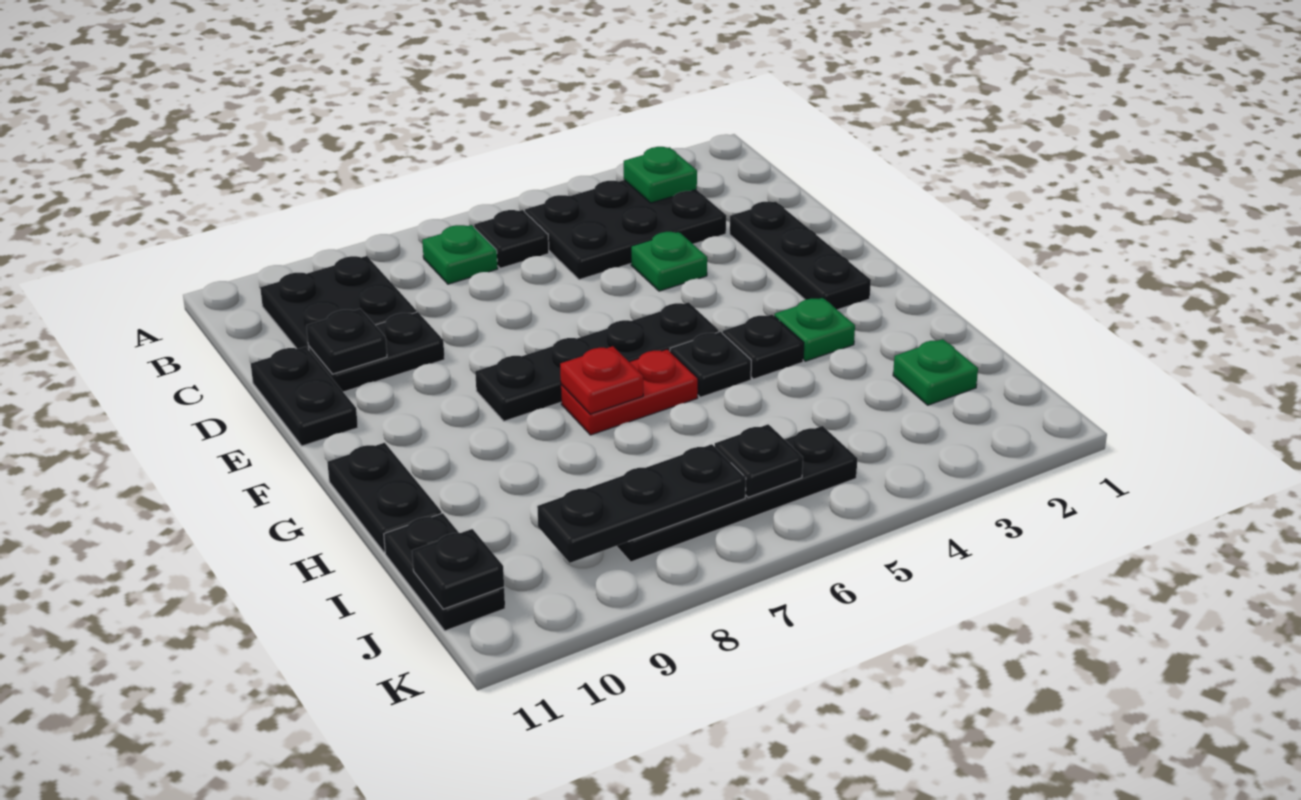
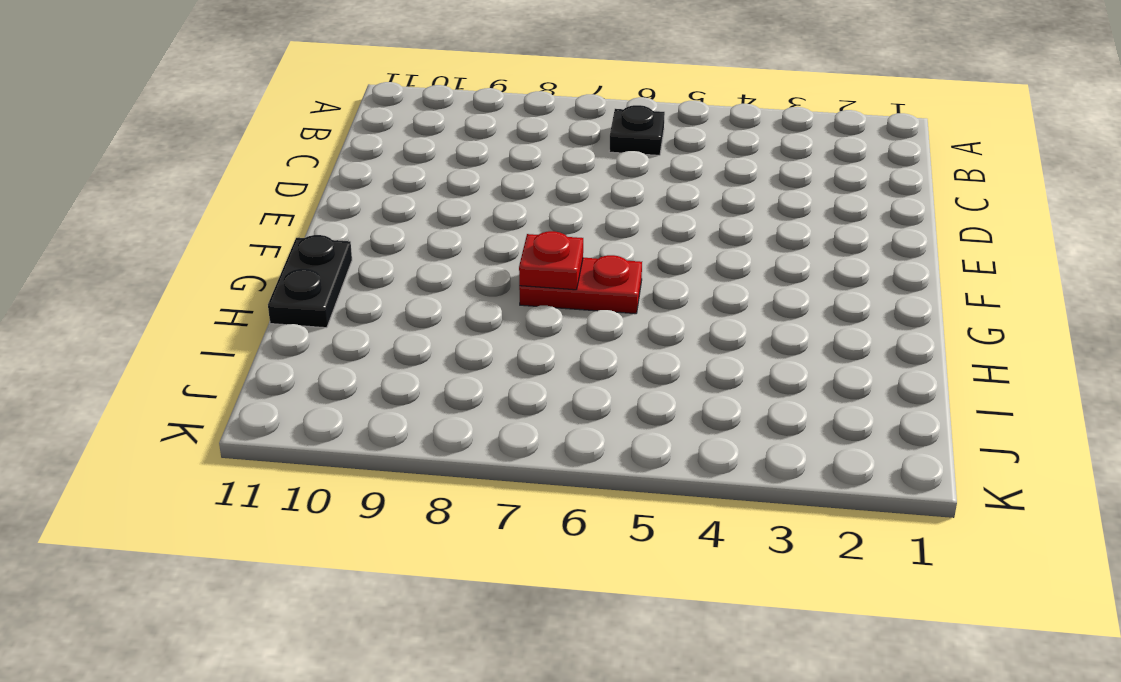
none -> black 2x3 plate [525,180,726,280]
none -> green 1x1 plate [422,225,498,284]
none -> black 2x2 plate [260,256,417,350]

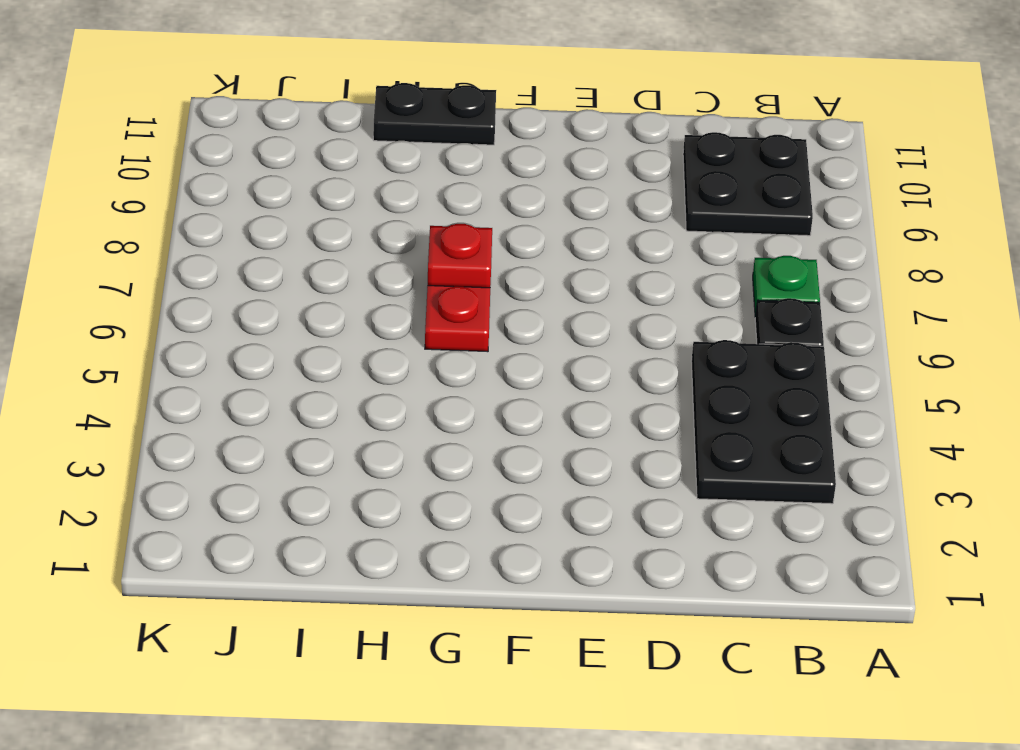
none -> black 1x3 plate [730,202,871,310]
none -> green 1x1 plate [631,232,707,291]
none -> black 1x2 plate [308,312,445,392]

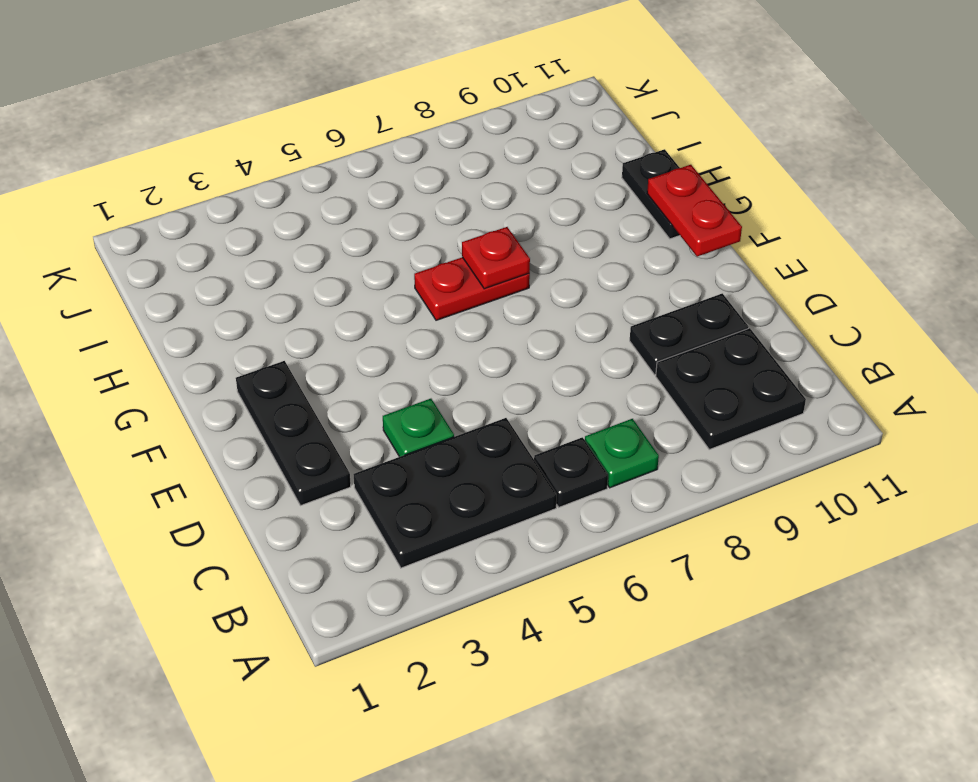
red 1x2 plate [647,165,742,257] -> none
none -> black 1x2 plate [251,347,358,446]
none -> black 1x4 plate [475,302,719,421]
none -> green 1x1 plate [774,298,855,361]

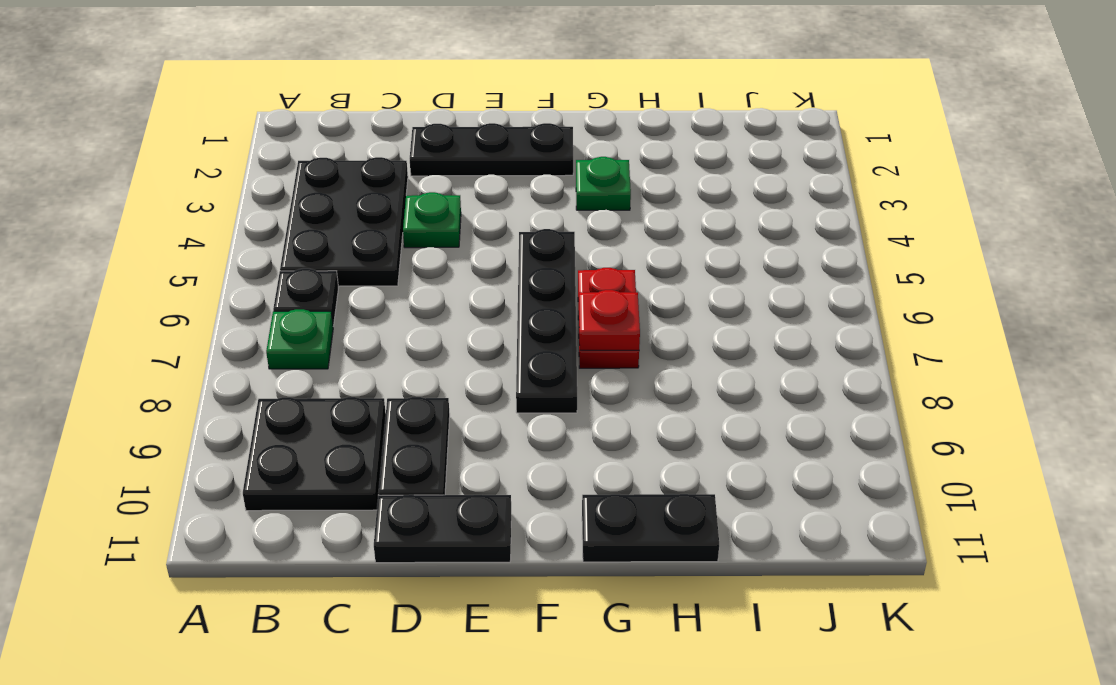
none -> black 1x1 plate [723,315,804,379]
none -> black 1x1 plate [670,332,751,397]
none -> green 1x1 plate [893,339,978,405]

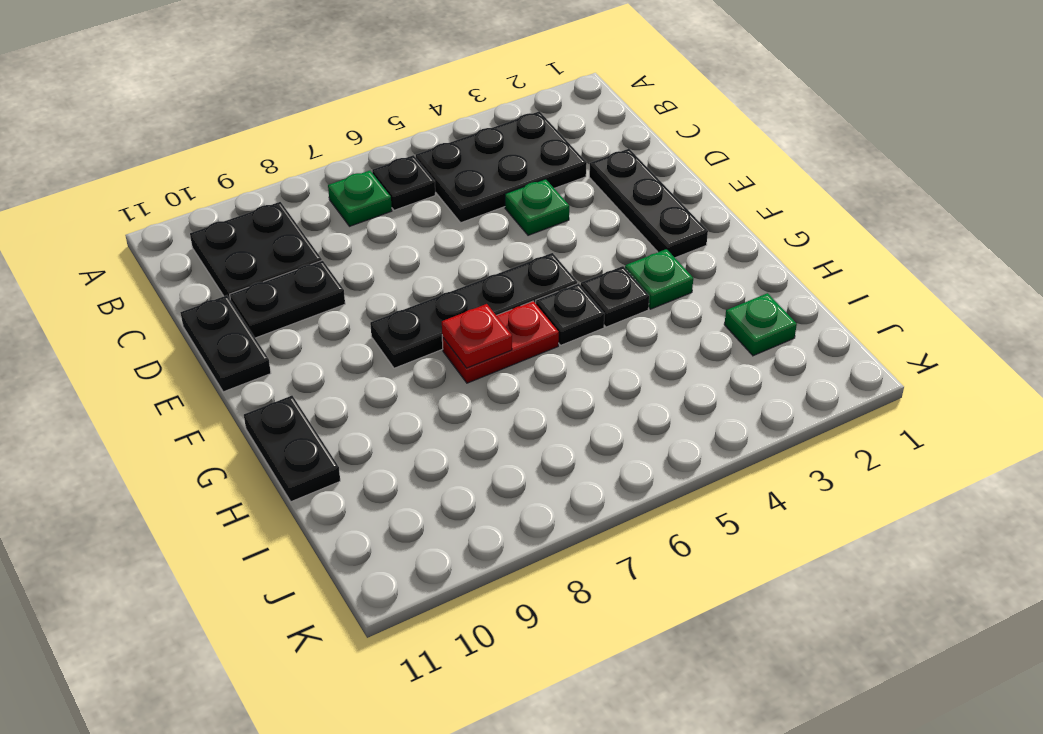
none -> black 1x2 plate [384,513,505,631]
none -> black 1x4 plate [617,426,857,562]
none -> green 1x1 plate [624,147,697,203]

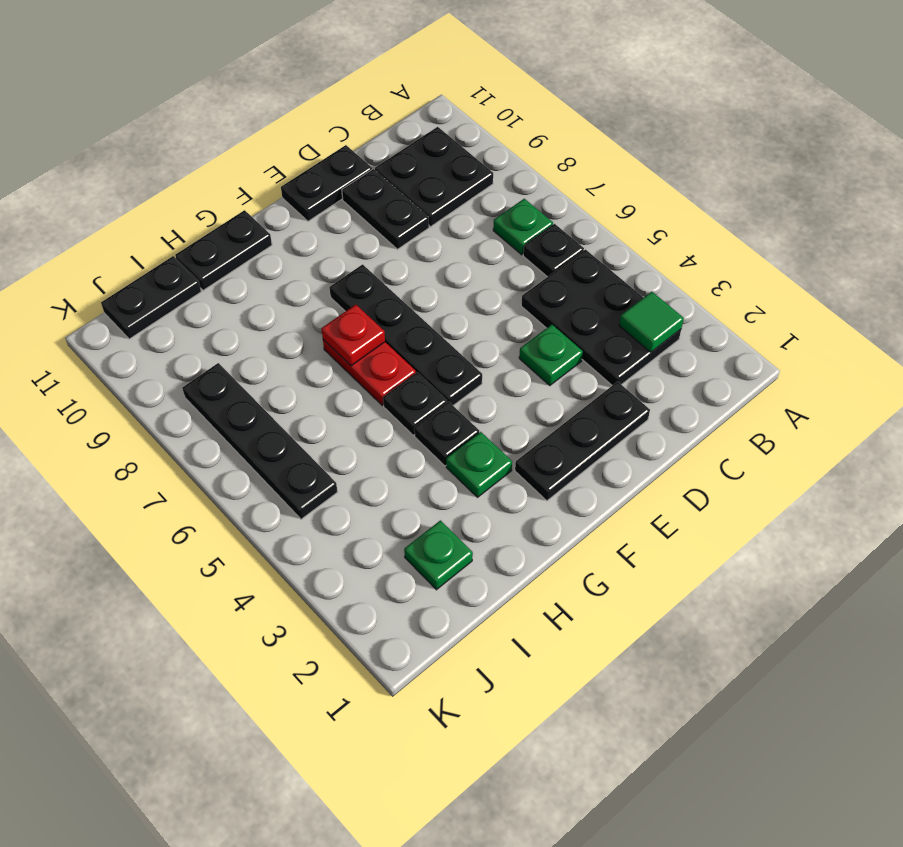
green 1x1 tile [619,292,684,352] -> green 1x1 plate [624,147,697,203]
none -> black 1x1 plate [306,308,387,374]
none -> black 1x1 plate [715,424,803,497]
none -> black 1x3 plate [537,444,746,563]

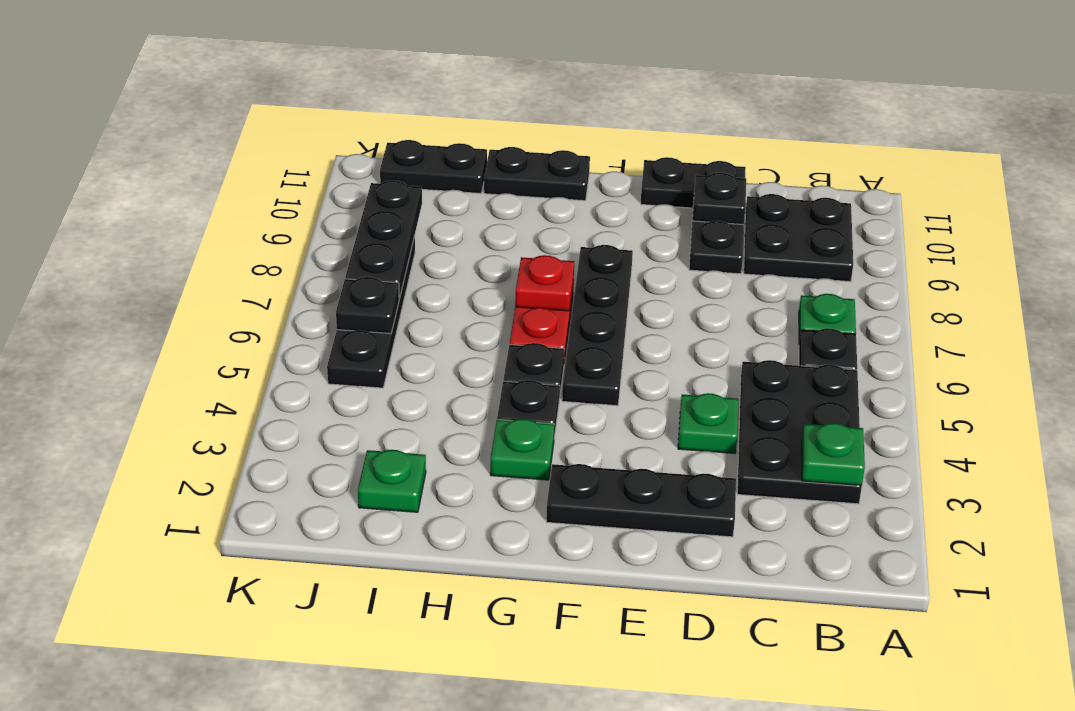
none -> black 1x1 plate [412,529,504,609]

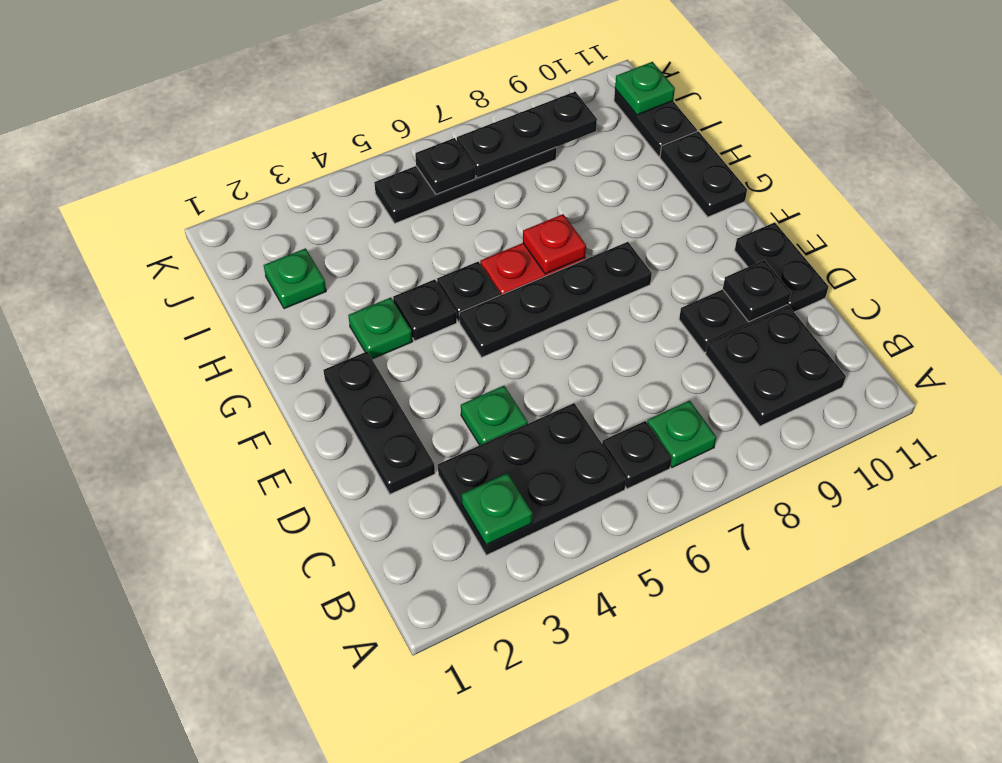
green 1x1 plate [615,62,675,115] -> black 1x1 plate [412,529,504,609]

